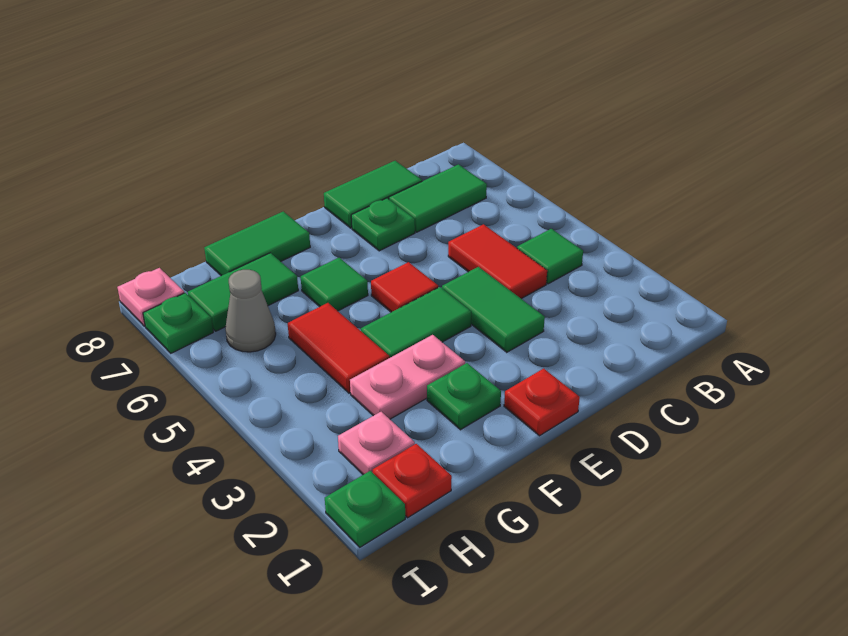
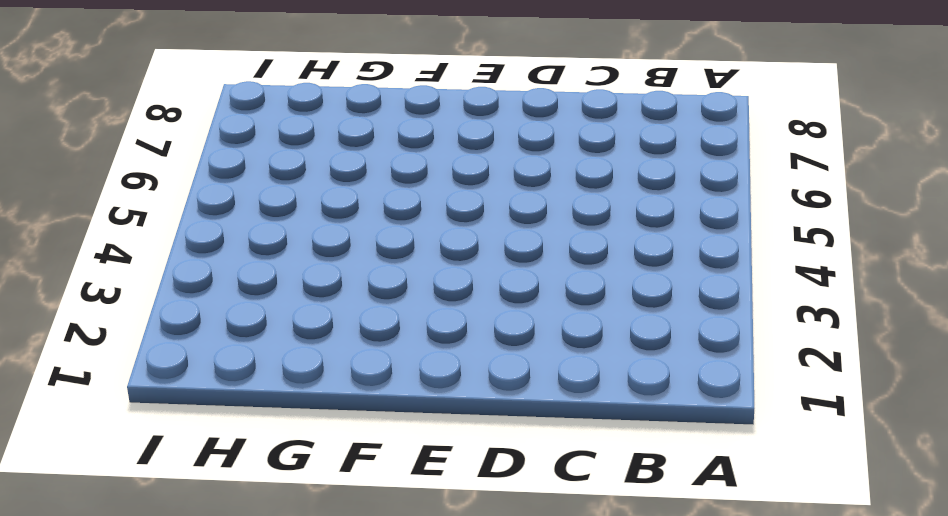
none -> green 1x1 tile [517,229,583,284]
none -> green 1x2 tile [389,164,487,232]
none -> red 1x2 tile [448,224,547,299]

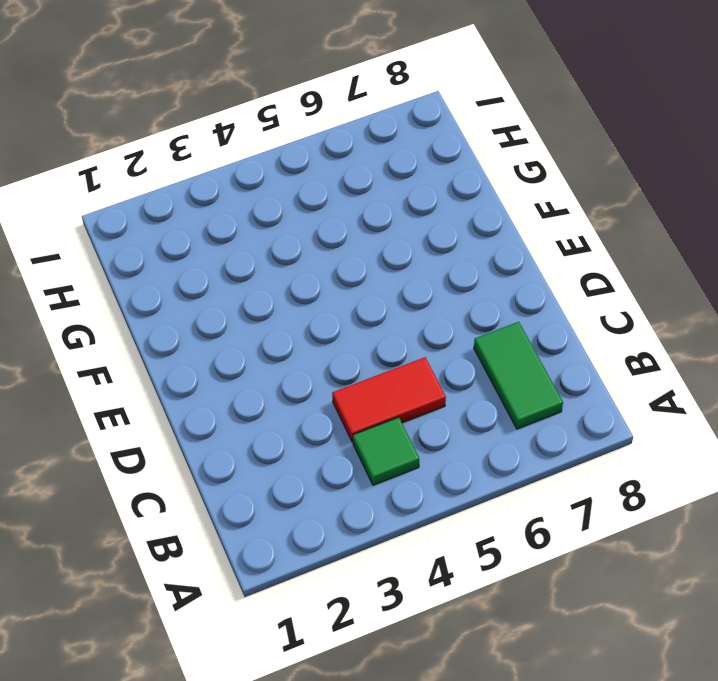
none -> green 1x2 tile [324,161,422,228]
none -> green 1x2 tile [442,267,545,352]
none -> green 1x1 plate [351,198,415,251]

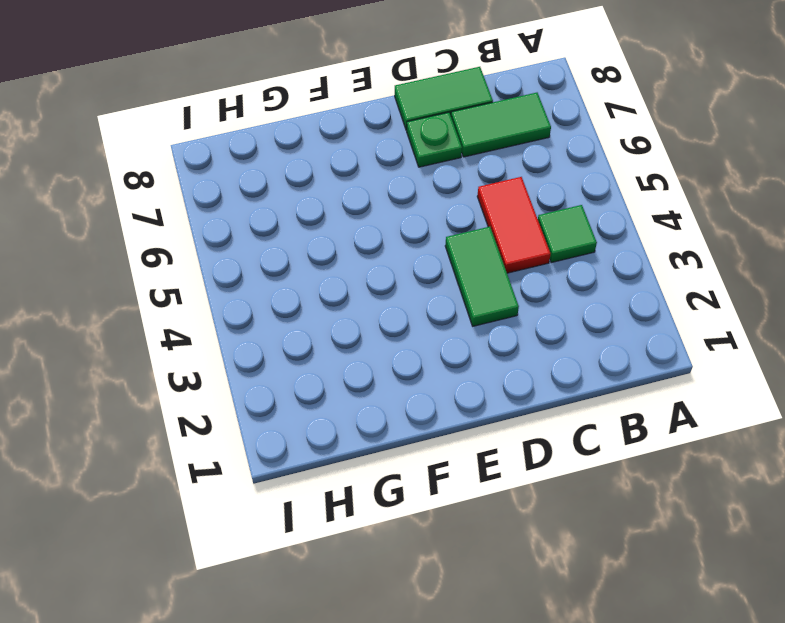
none -> red 1x1 plate [504,368,580,436]
none -> green 1x2 tile [361,287,471,358]
none -> red 1x1 tile [371,262,438,312]

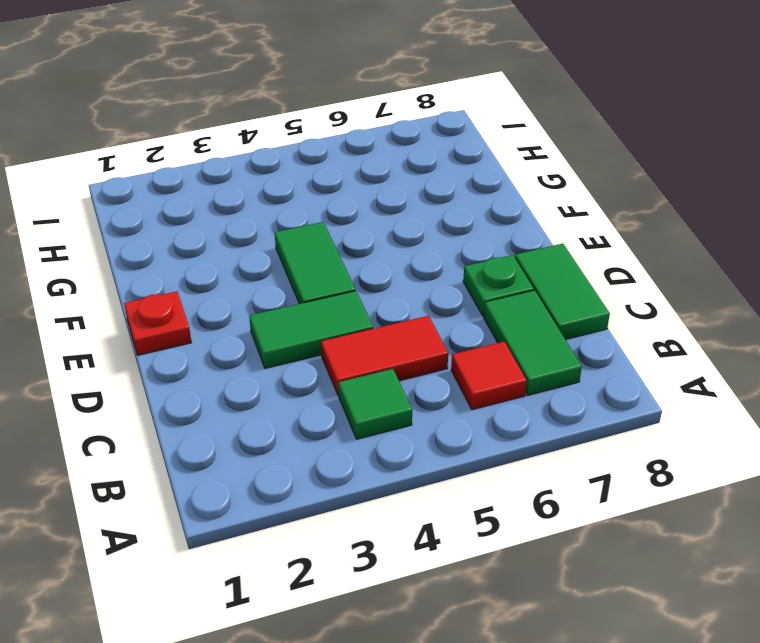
red 1x1 tile [451,342,527,410] -> red 1x1 tile moved to [371,262,438,312]
none -> green 1x1 plate [427,363,501,430]
none -> pink 1x2 plate [350,335,465,419]
none -> green 1x1 tile [301,258,368,311]

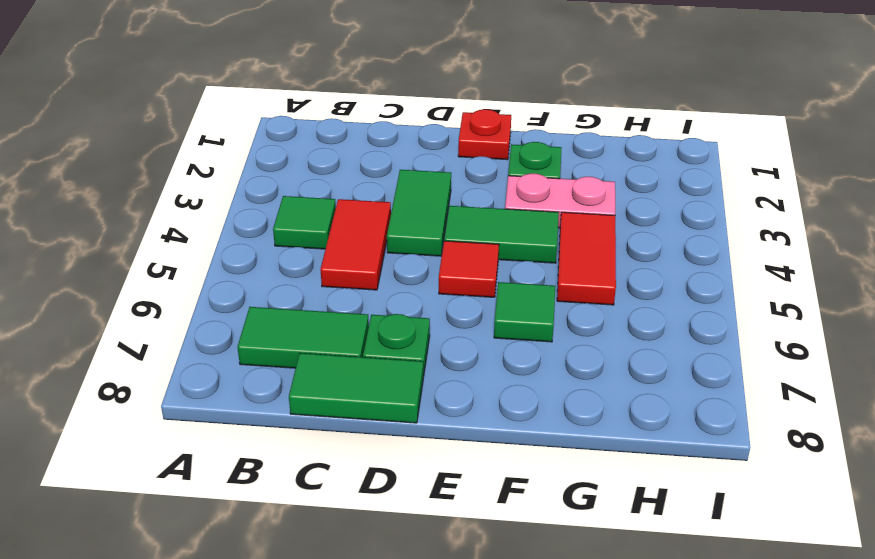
none -> green 1x2 tile [204,211,310,276]
none -> green 1x2 tile [188,253,298,331]
none -> red 1x1 plate [373,444,452,518]

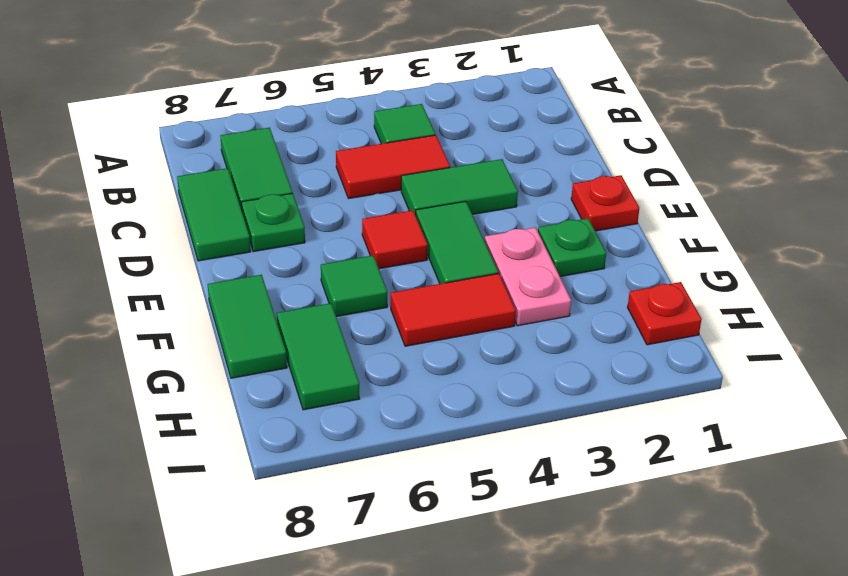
none -> pink 1x1 plate [338,412,415,475]
none -> grey 1x1 cone [225,270,276,352]
none -> green 1x1 plate [325,471,405,547]

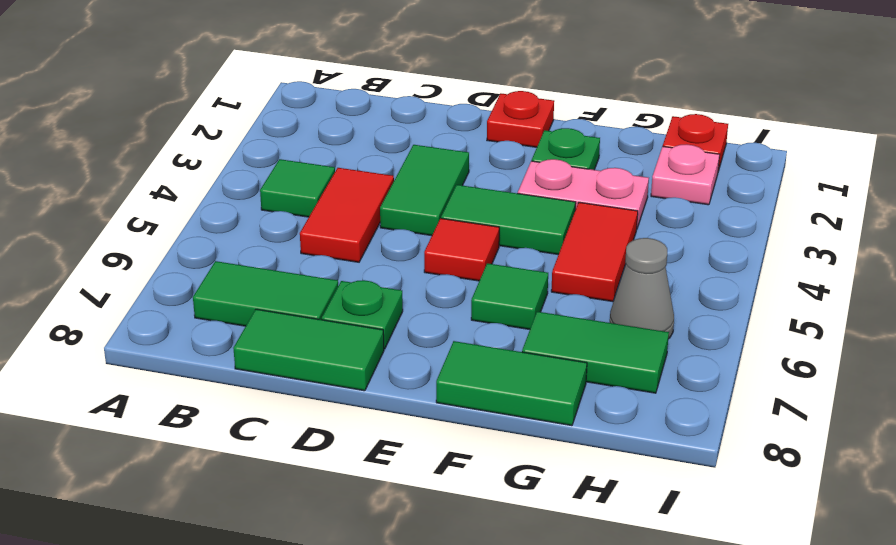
none -> green 1x1 plate [325,471,405,547]
none -> green 1x1 plate [143,293,213,353]
none -> pink 1x1 plate [117,268,184,326]

